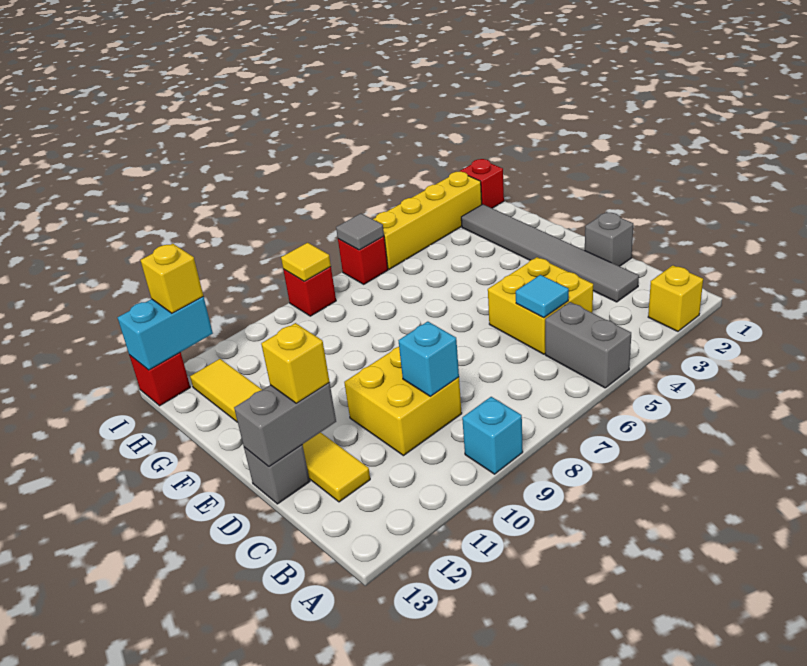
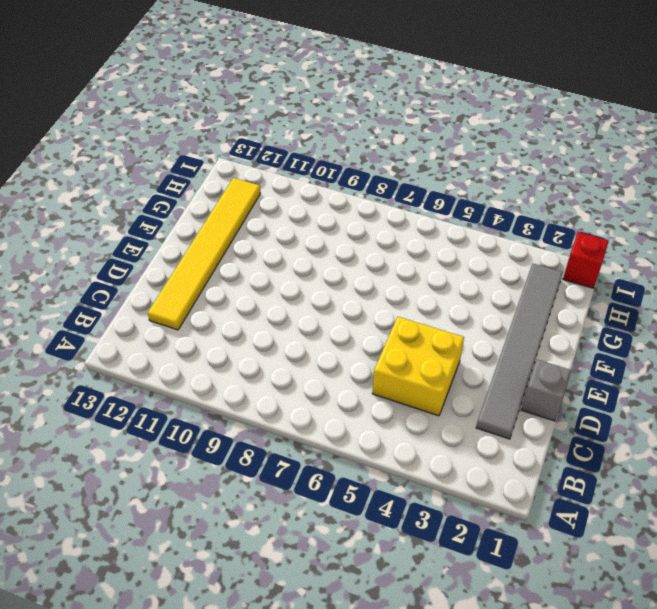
none -> yellow 1x1 brick [648,265,703,331]
none -> grey 1x2 brick [545,302,631,388]
none -> cyan 1x1 brick [462,397,523,474]

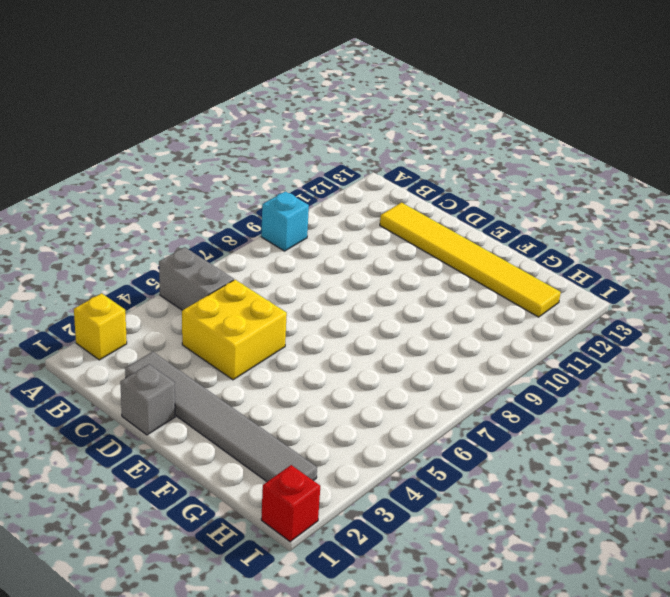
none -> yellow 2x2 brick [344,347,462,456]
none -> grey 1x1 brick [244,445,310,504]
none -> yellow 1x4 brick [373,172,482,269]

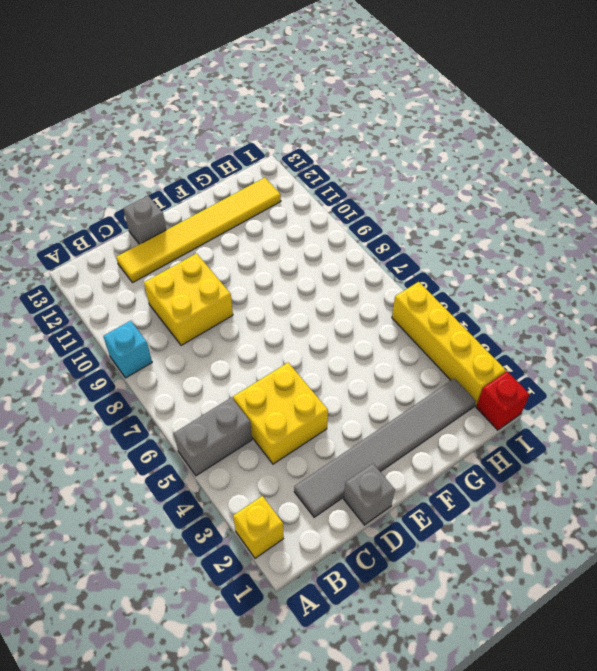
none -> red 1x1 brick [338,236,388,284]
none -> red 1x1 brick [283,267,336,316]
none -> red 1x1 brick [129,353,190,406]

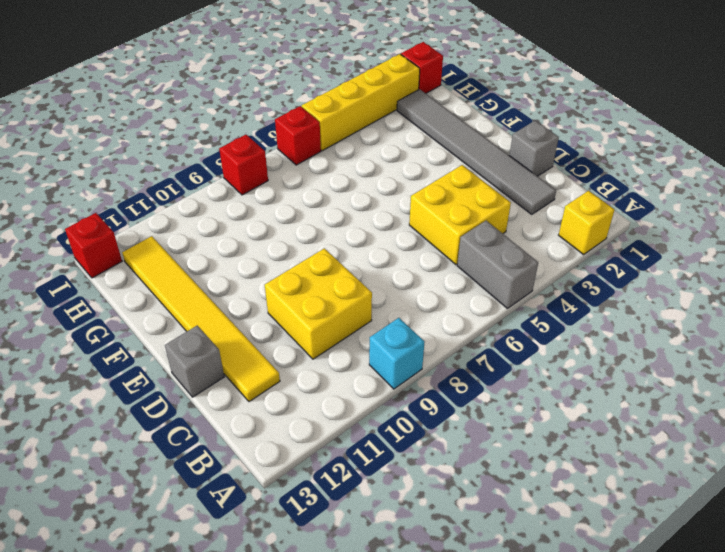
none -> cyan 1x1 tile [516,275,569,318]
none -> cyan 1x1 brick [398,322,459,396]
none -> grey 1x2 brick [234,382,336,466]

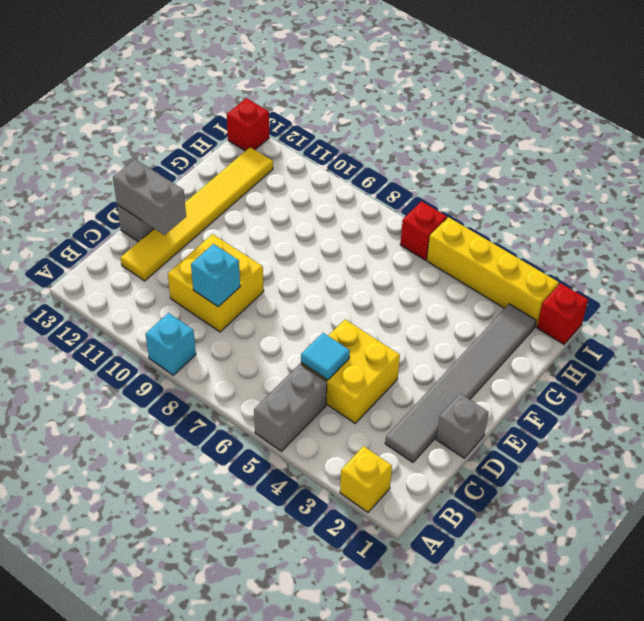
none -> red 1x1 brick [283,267,336,316]
none -> grey 1x1 tile [336,214,384,250]
none -> yellow 1x1 tile [281,243,331,281]

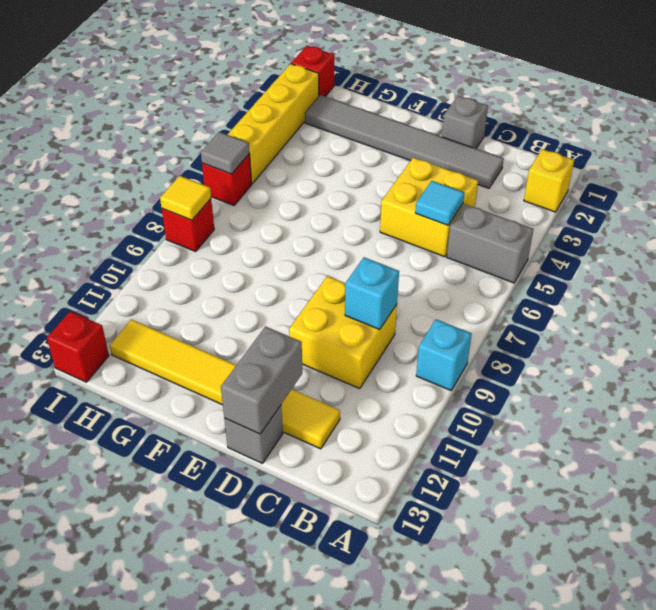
none -> cyan 1x2 brick [118,297,213,370]
none -> yellow 1x1 brick [261,323,329,403]
none -> yellow 1x1 brick [140,244,203,313]

